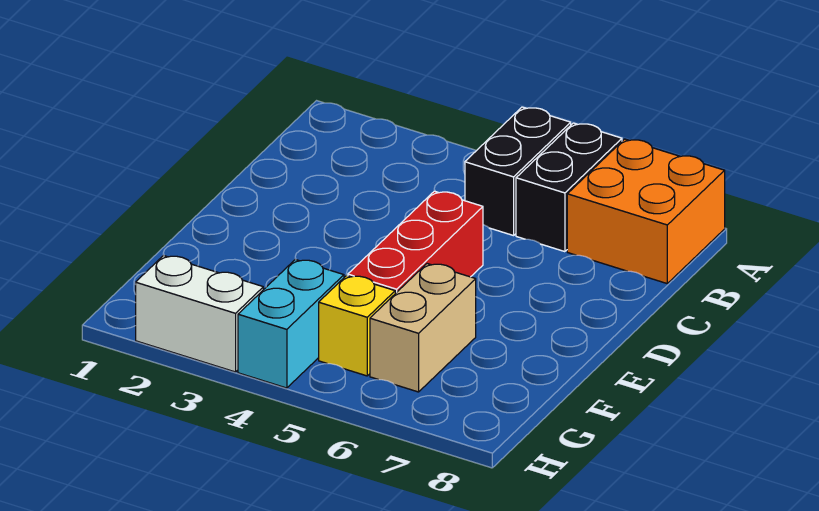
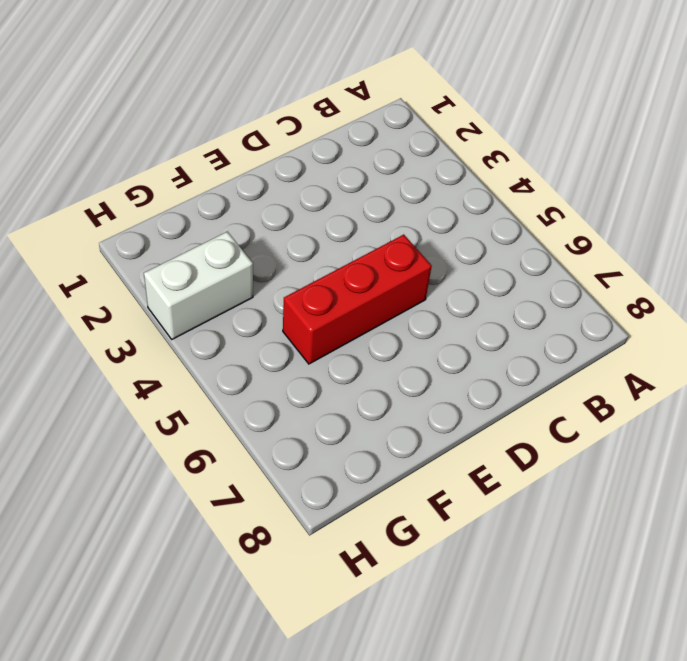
white 1x2 brick [144,232,253,339] -> white 1x2 brick turned to [136,255,263,372]
none -> black 1x2 brick [465,107,571,236]
none -> black 1x2 brick [516,123,622,252]

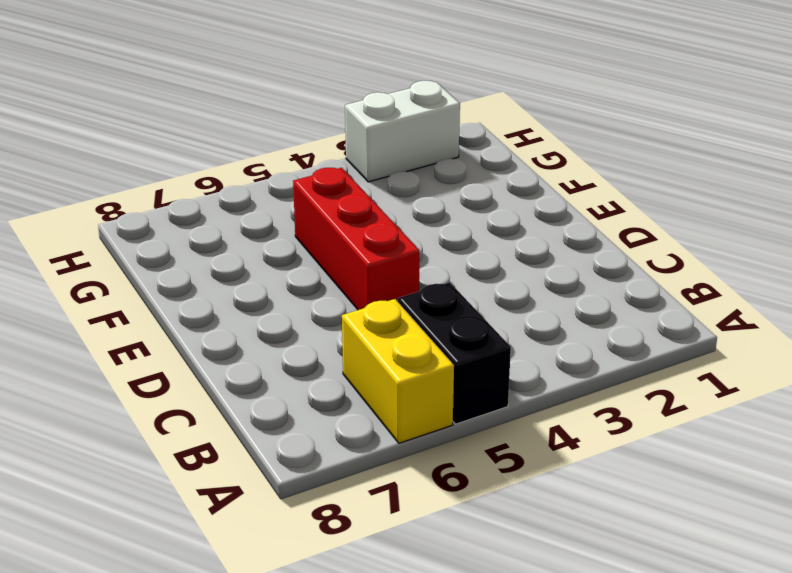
yellow 1x2 brick [342,299,454,443] -> black 1x2 brick [516,123,622,252]
none -> orange 2x2 brick [567,139,725,283]
none -> tan 1x2 brick [370,264,476,392]

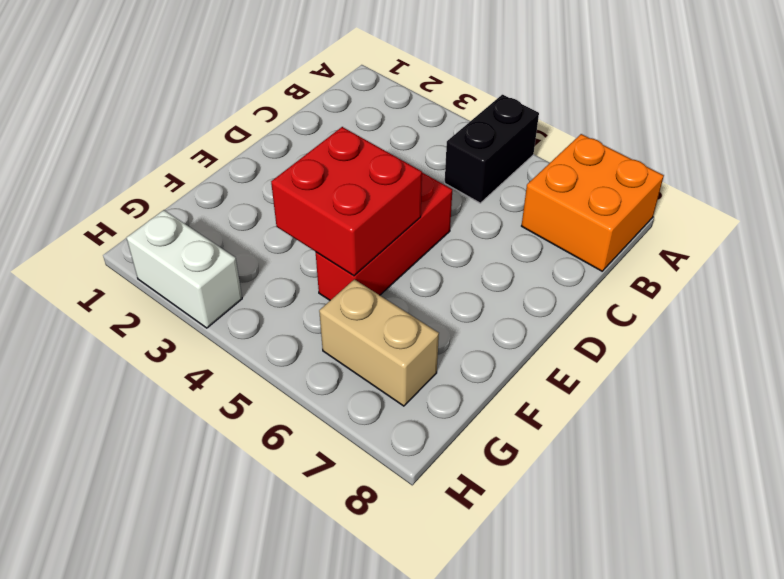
red 2x2 brick [271,127,422,276] -> none
tan 1x2 brick [319,279,439,406] -> tan 1x2 brick turned to [370,264,476,392]
none -> black 1x2 brick [516,123,622,252]
none -> cyan 1x2 brick [238,260,344,388]

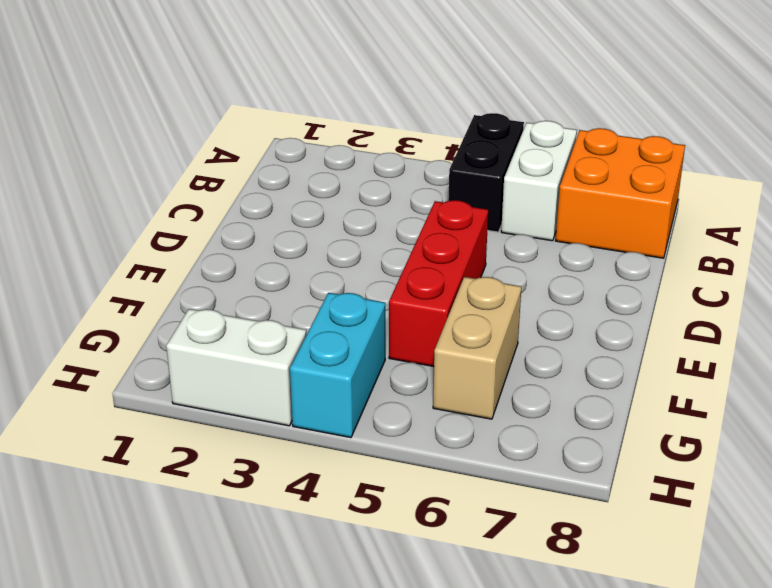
white 1x2 brick [501,121,577,241] -> black 1x2 brick [516,123,622,252]
none -> yellow 1x1 brick [319,275,395,376]

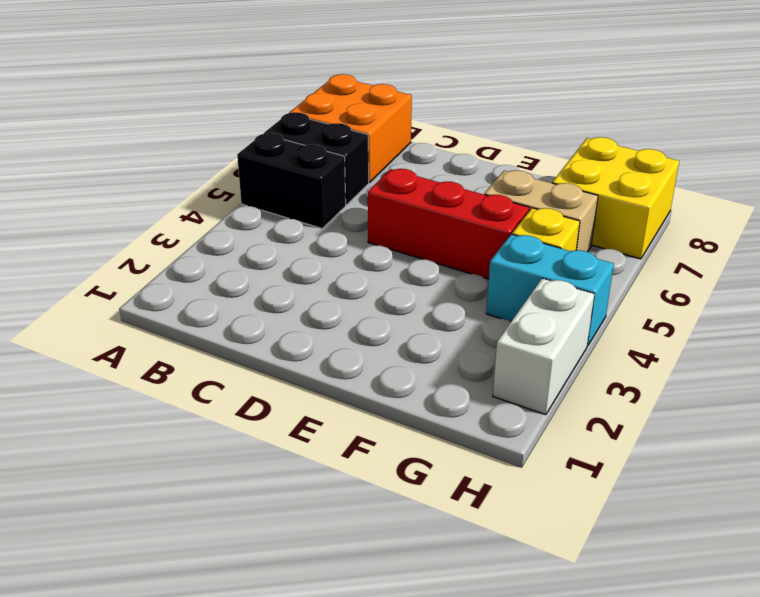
yellow 2x2 brick [552,137,679,259] -> none

